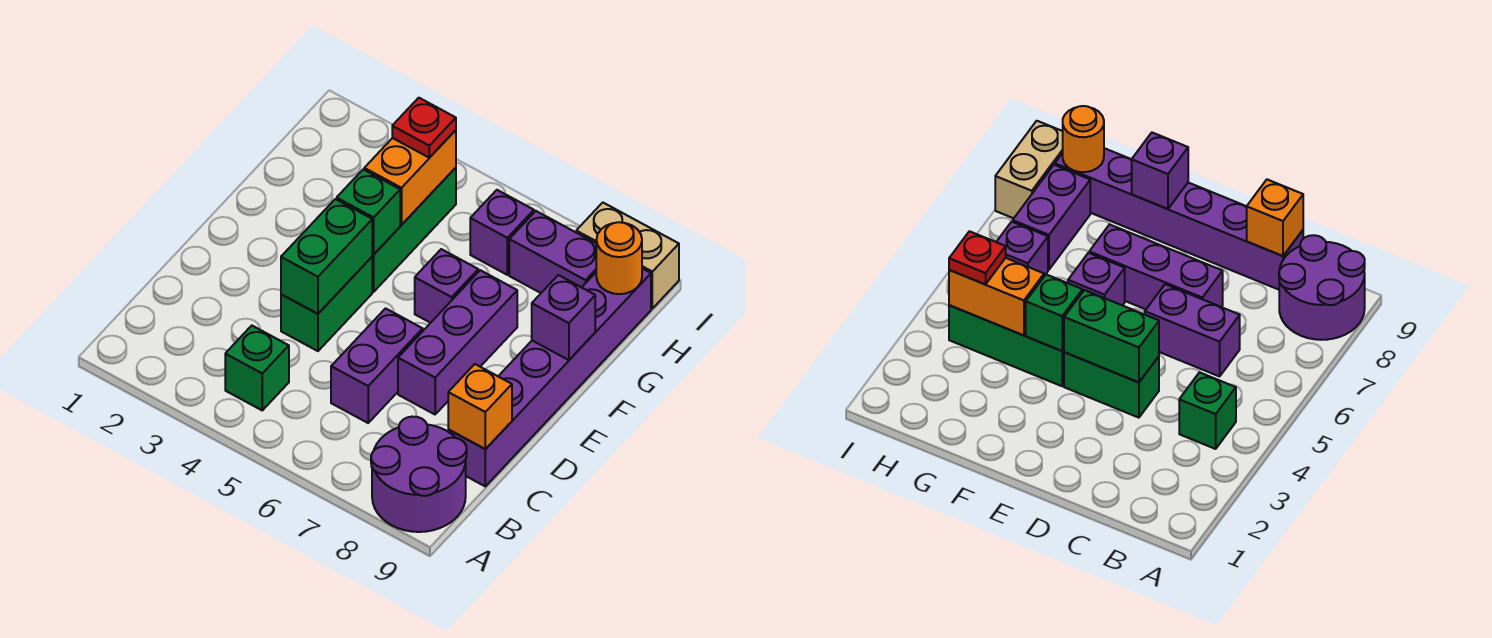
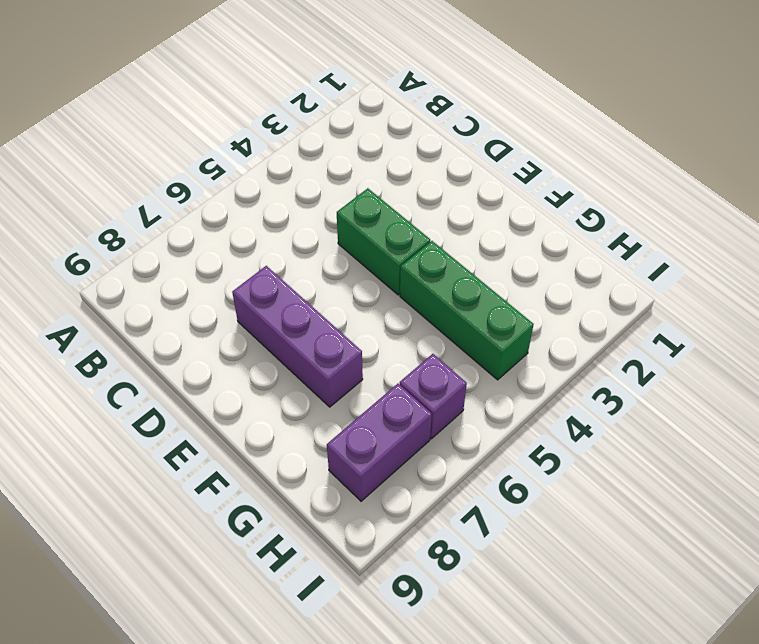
none -> purple 2x2 round brick [371,417,467,532]
none -> green 1x1 brick [225,326,289,410]
none -> purple 1x2 brick [331,308,423,423]

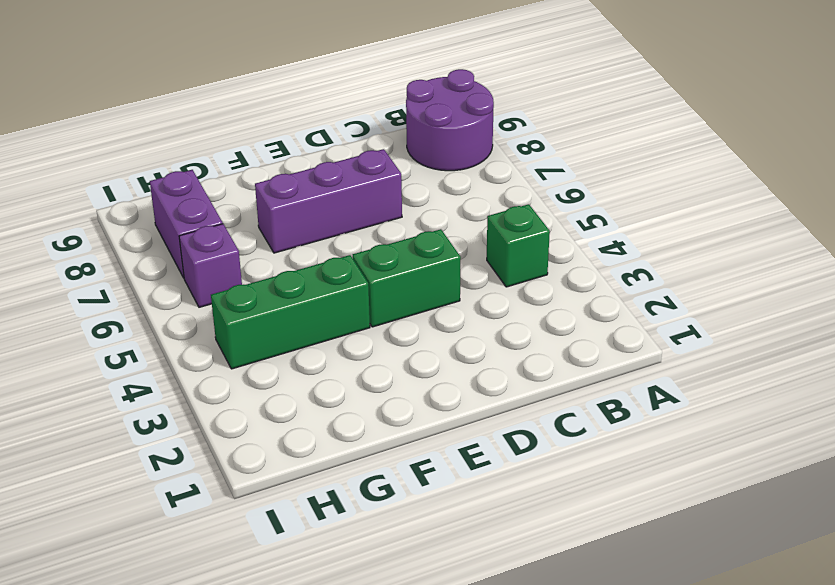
none -> purple 1x2 brick [331,308,423,423]
none -> purple 1x6 brick [448,269,651,486]
none -> purple 1x1 brick [415,249,478,323]

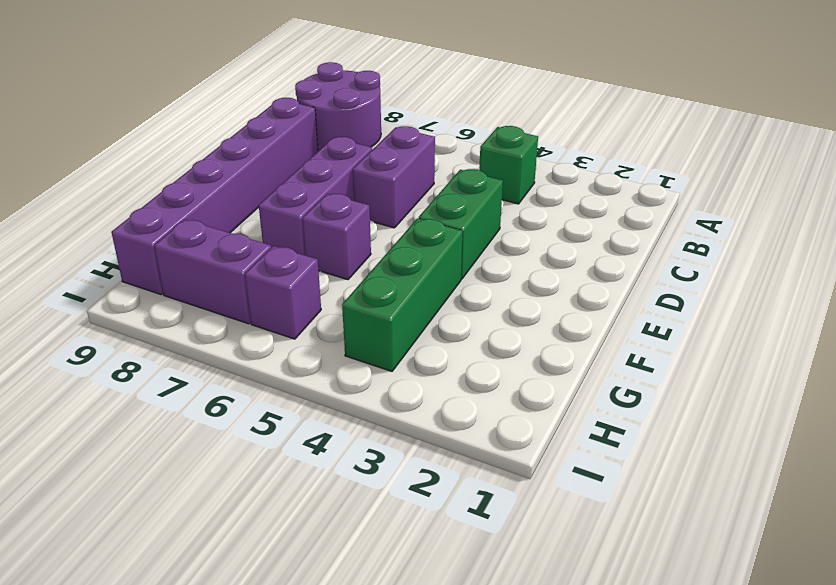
none -> tan 1x2 brick [576,203,679,308]
none -> orange 1x1 brick [448,364,512,449]
none -> green 1x2 brick [281,199,372,314]

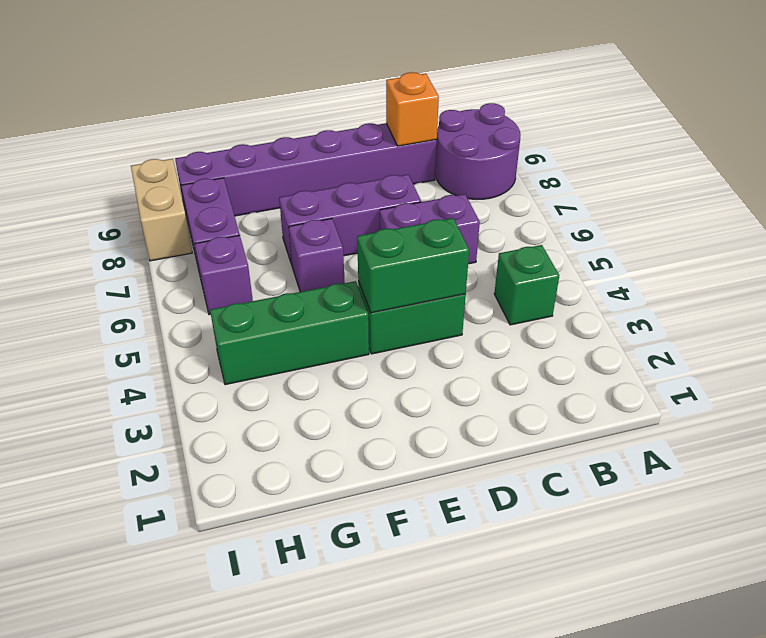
none -> green 1x1 brick [337,170,400,255]
none -> purple 1x1 brick [532,275,595,360]
none -> orange 1x2 brick [364,130,456,225]

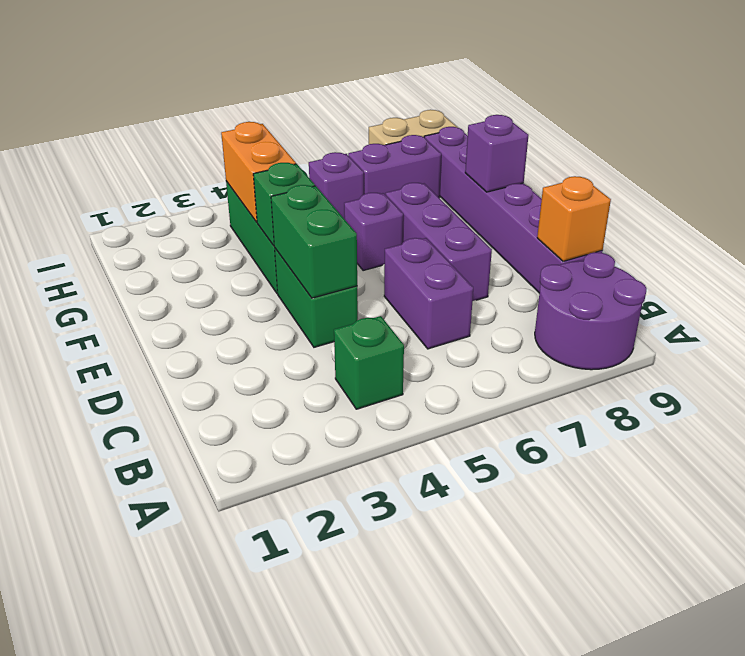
none -> orange 1x1 round brick [596,222,642,294]
none -> red 1x1 plate [392,98,456,158]

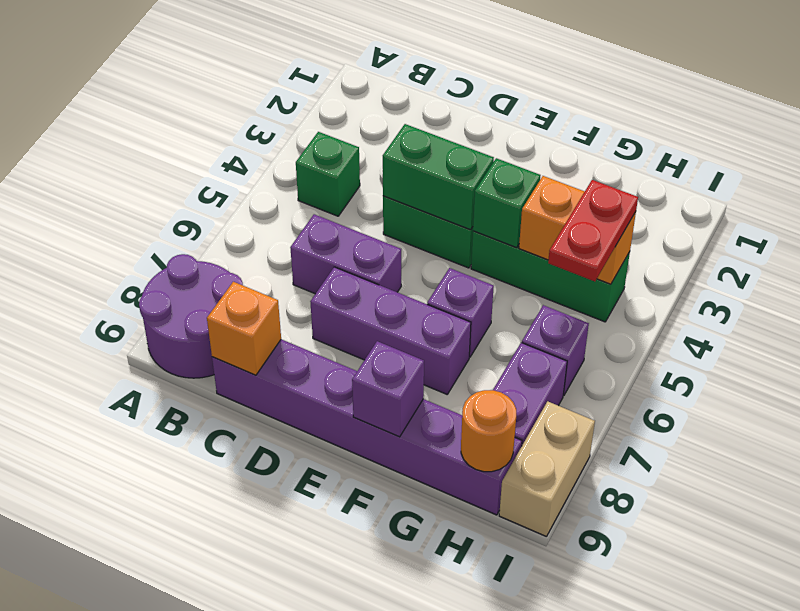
red 1x2 plate [548,180,638,281] -> red 1x1 plate [392,98,456,158]

